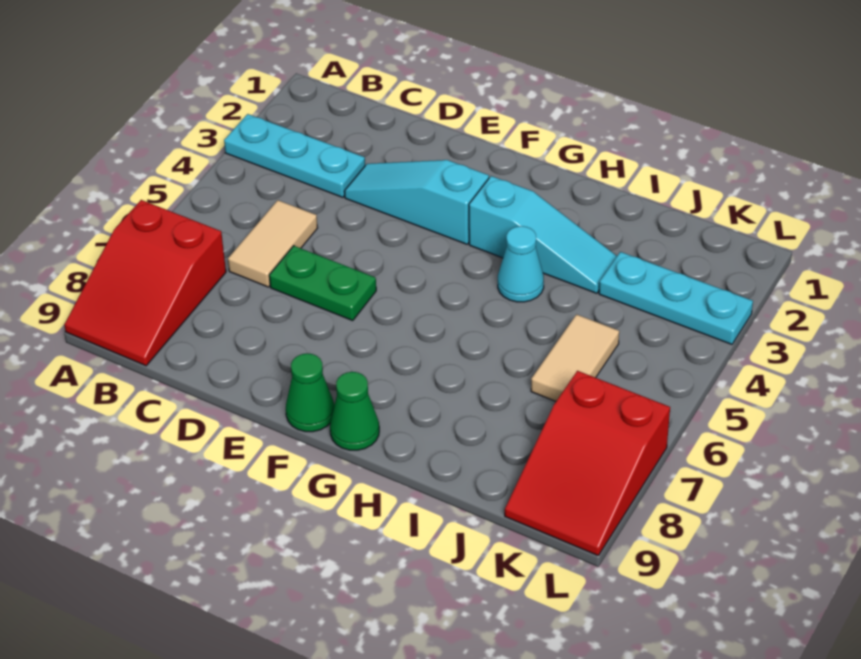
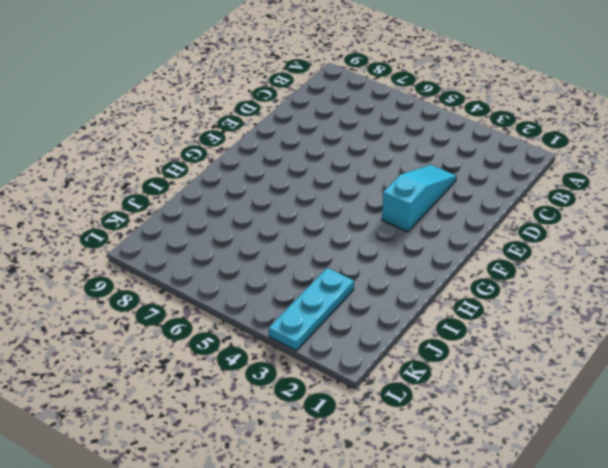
none -> cyan 1x3 plate [224,114,365,197]
none -> red 2x3 slope [64,200,226,366]
none -> tan 1x2 tile [228,200,318,287]

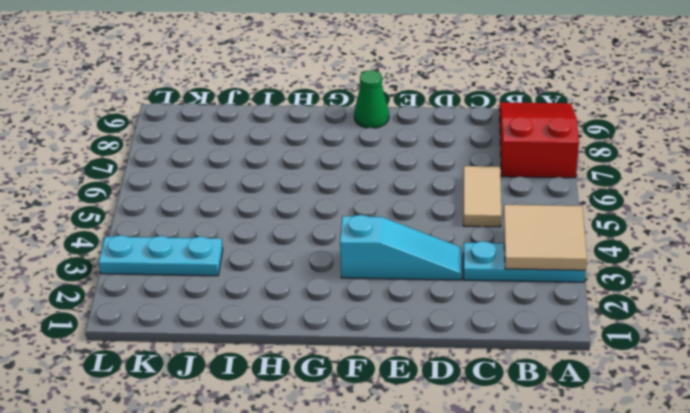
tan 2x2 tile [503,205,587,271] -> none
none -> green 1x2 plate [269,246,376,321]
none -> cyan 1x3 slope [469,176,617,293]
none -> green 1x1 cone [330,372,379,450]

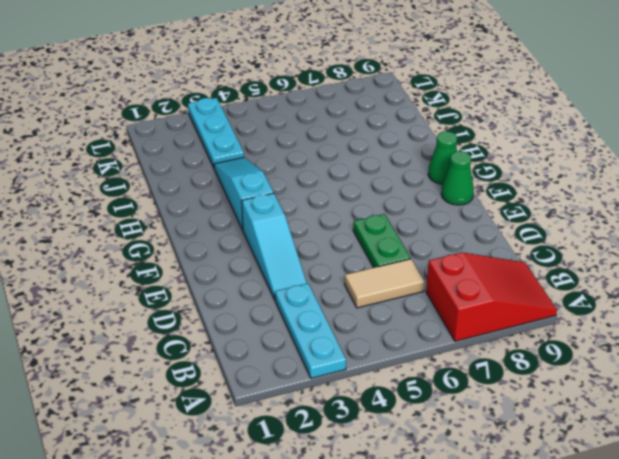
none -> cyan 1x1 cone [498,226,544,302]
none -> tan 1x2 tile [531,314,619,401]
none -> red 2x3 slope [505,371,670,555]

